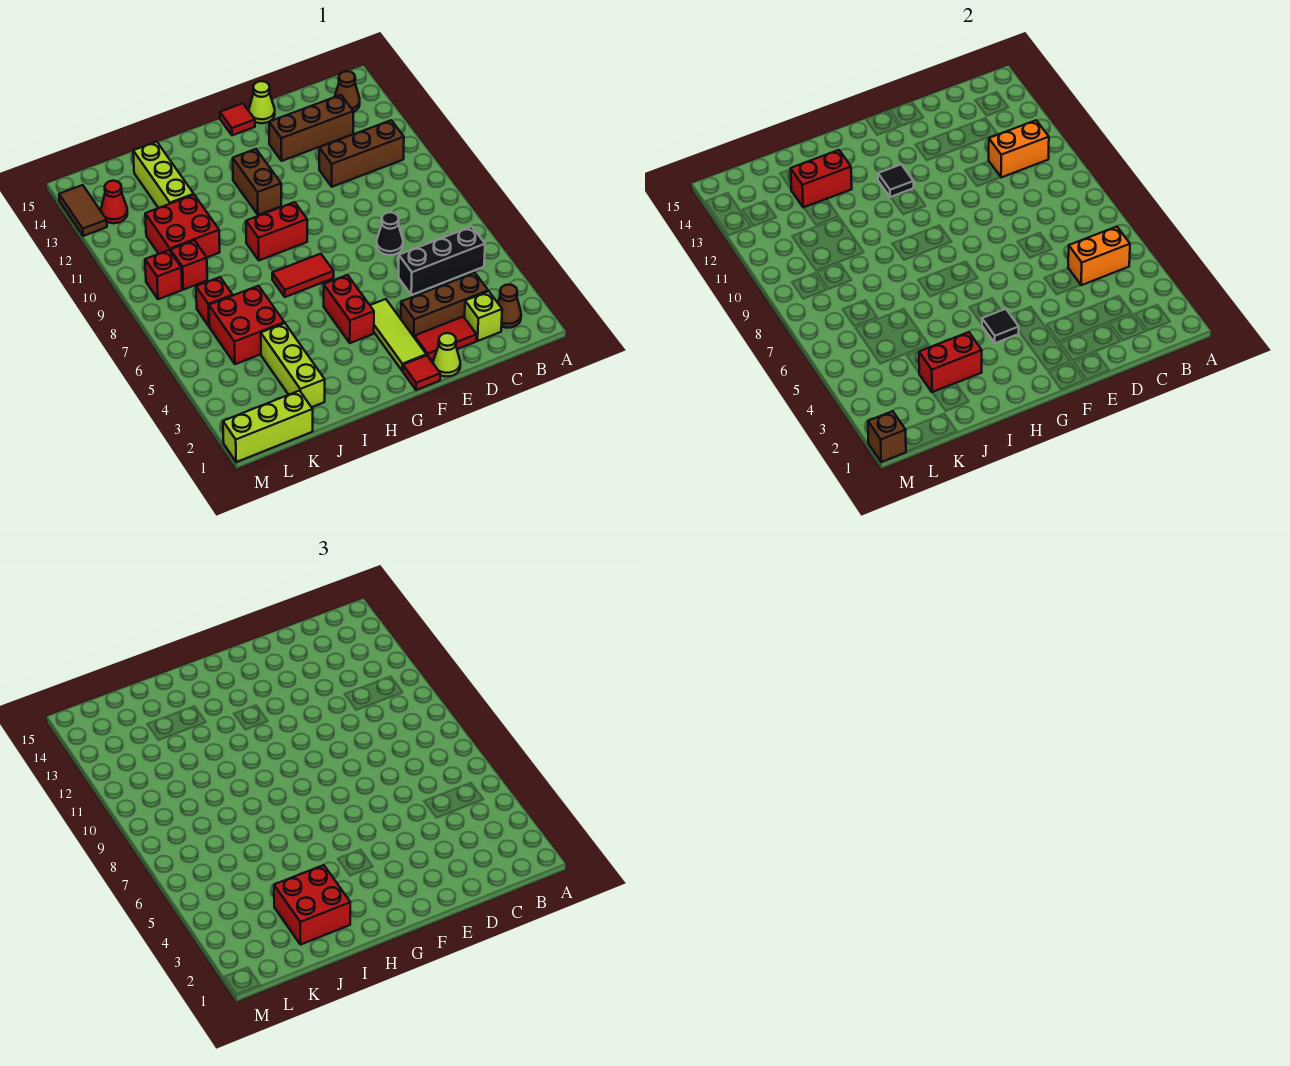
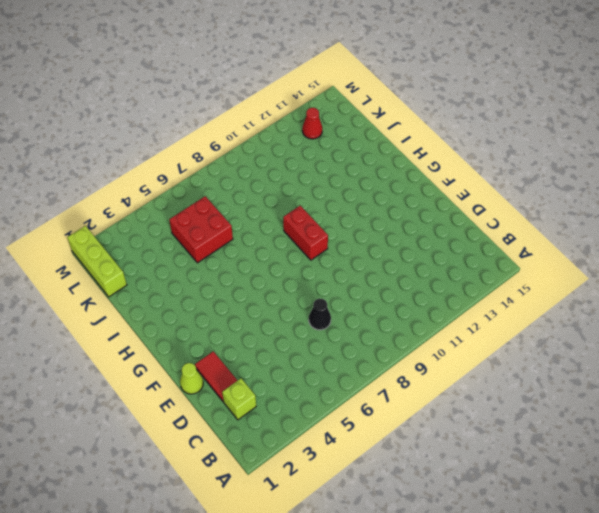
none -> brown 1x1 cone [498,285,521,328]
none -> black 1x3 brick [398,227,485,295]
none -> brown 1x3 brick [319,120,404,187]
none -> brown 1x1 cone [335,71,360,112]

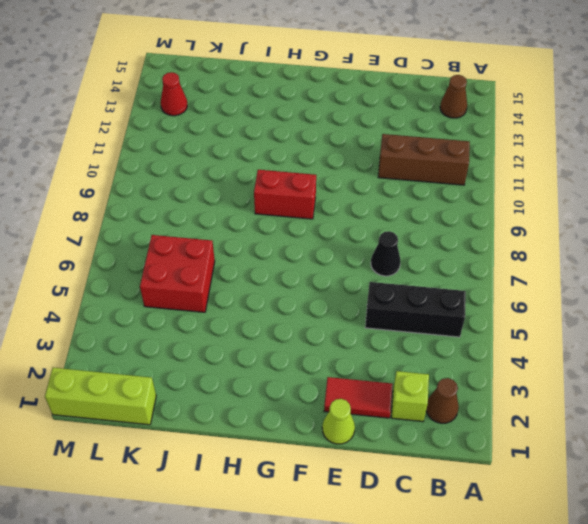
none -> brown 1x3 brick [401,273,488,336]
none -> brown 1x3 brick [269,95,353,161]
none -> lime 1x1 cone [249,81,275,123]
none -> red 1x1 tile [403,355,440,390]

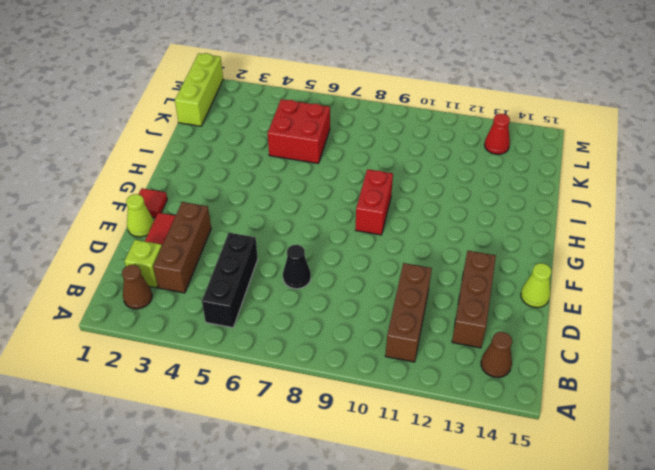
none -> lime 1x3 tile [370,299,426,371]
none -> red 1x1 tile [220,103,255,135]
none -> red 1x2 brick [324,275,374,343]
none -> red 1x2 tile [272,254,334,297]

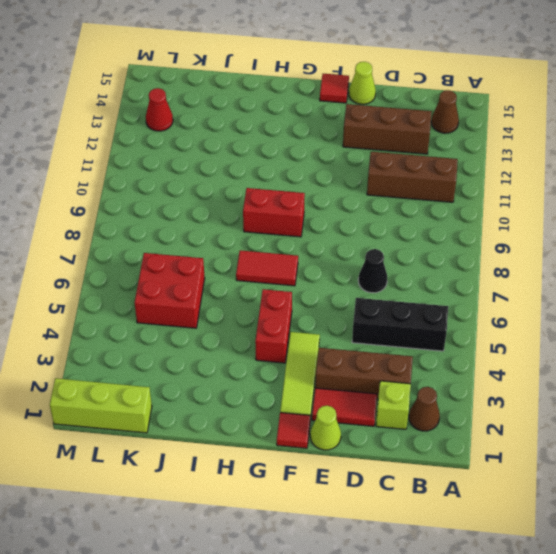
none -> brown 1x2 brick [233,149,281,215]
none -> lime 1x3 brick [261,323,325,407]
none -> red 2x2 brick [145,195,220,257]
none -> lime 1x3 brick [133,142,194,208]

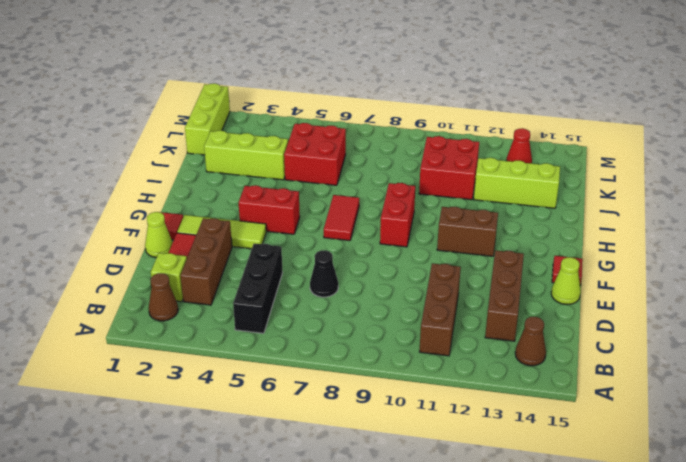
none -> red 1x1 brick [196,277,233,327]
none -> red 1x1 brick [171,240,207,290]
none -> red 1x1 brick [145,250,182,299]
none -> brown 1x2 tile [59,185,107,236]

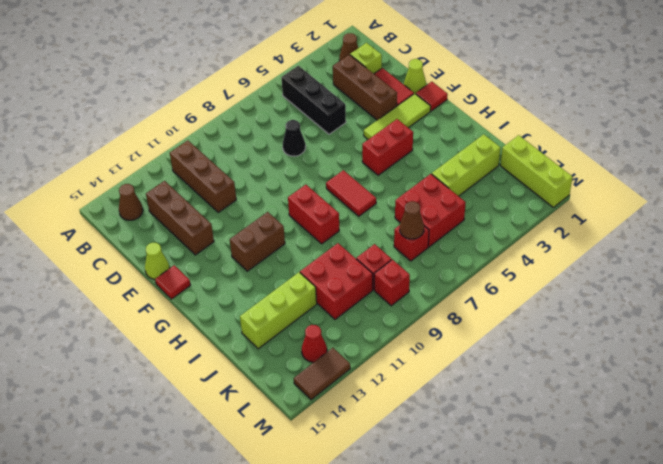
brown 1x1 cone [400,201,424,239] -> none
none -> orange 1x2 brick [1068,227,1130,285]
none -> orange 1x2 brick [989,120,1049,178]
none -> black 1x1 tile [982,309,1019,343]
none -> black 1x1 tile [878,165,914,197]

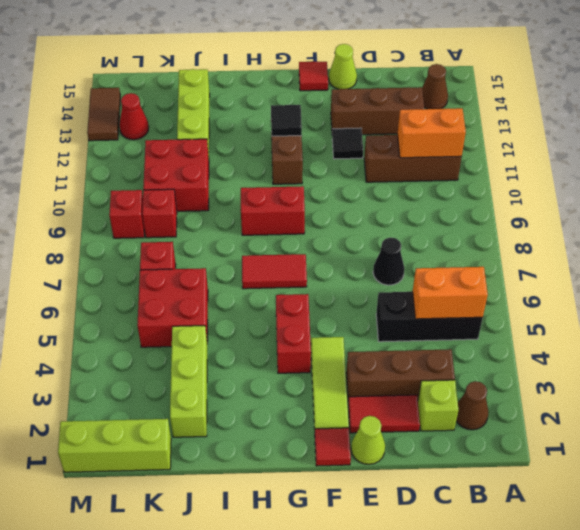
black 1x1 tile [332,128,363,159] -> black 1x1 tile moved to [982,309,1019,343]
none -> red 1x2 brick [919,332,982,392]
none -> red 1x2 brick [791,150,852,208]
none -> brown 1x1 brick [868,411,906,462]
none -> red 2x2 brick [274,865,350,945]

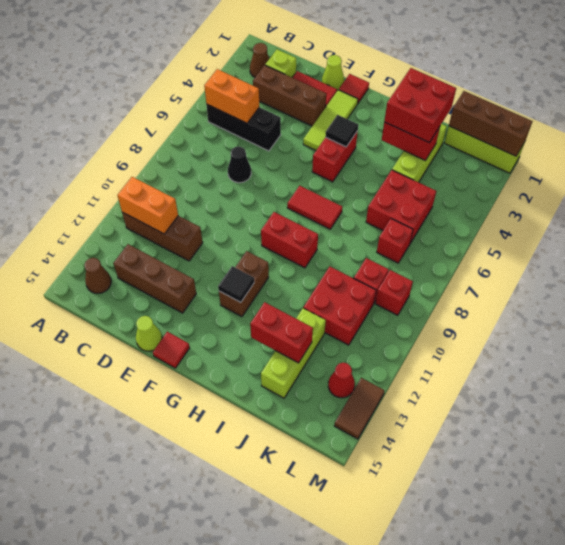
brown 1x3 brick [449,91,533,156] -> brown 1x1 brick [868,411,906,462]

